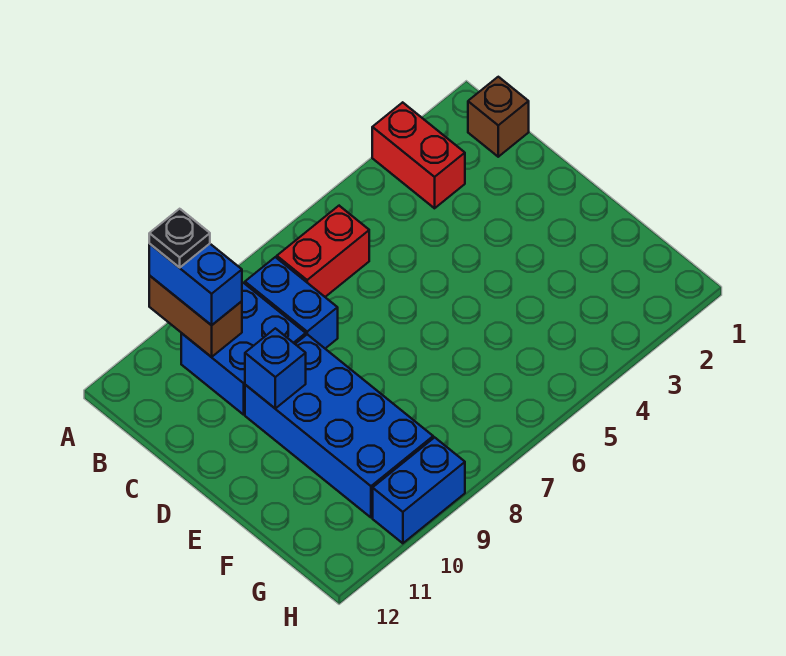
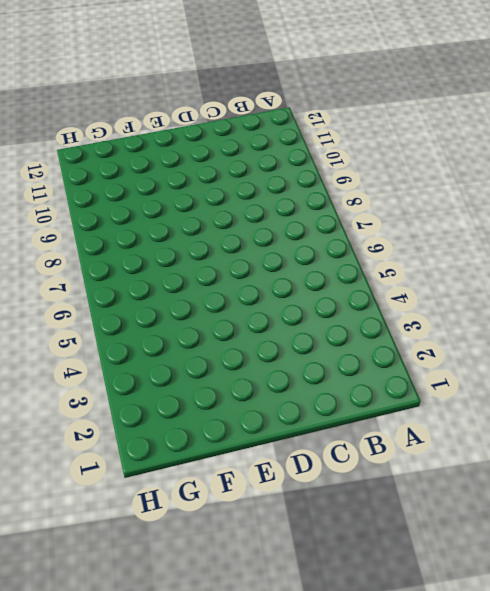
none -> red 1x2 brick [372,102,465,208]
none -> brown 1x1 brick [468,77,529,157]

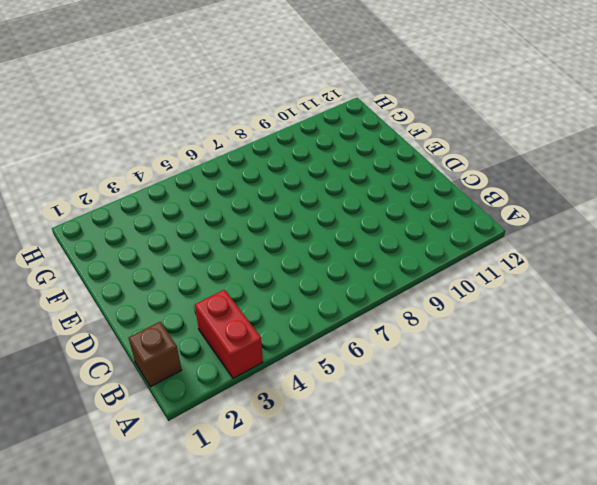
none -> red 1x2 brick [277,206,369,297]
none -> blue 1x2 brick [245,257,338,348]

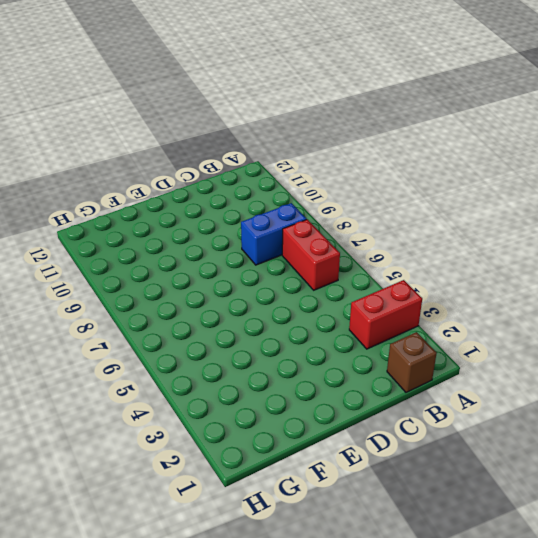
none -> blue 2x2 brick [181,283,306,415]
none -> blue 2x4 brick [245,334,433,517]

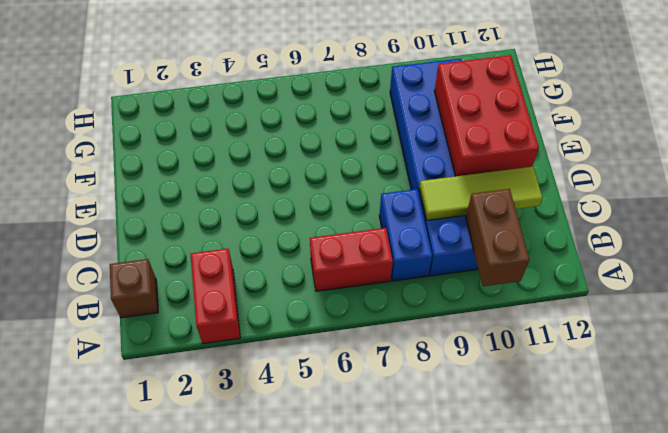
lime 1x3 tile [419,166,543,220] -> none
red 2x3 brick [434,55,539,176] -> blue 1x1 brick [245,328,306,408]
none -> blue 1x2 brick [373,437,465,543]
none -> blue 1x2 brick [149,244,242,325]

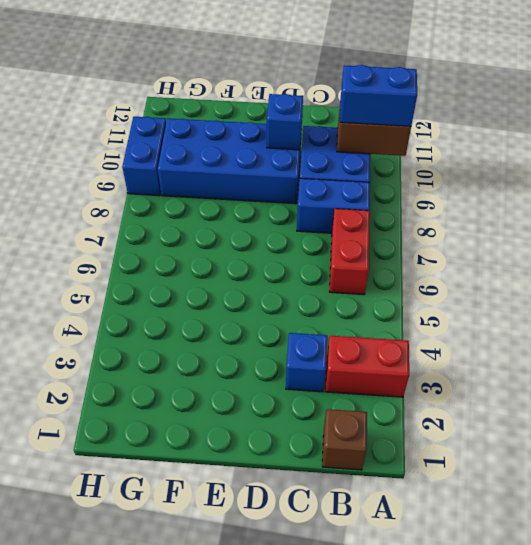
blue 1x1 brick [286,333,327,392] -> none
none -> black 1x1 plate [149,209,210,268]

